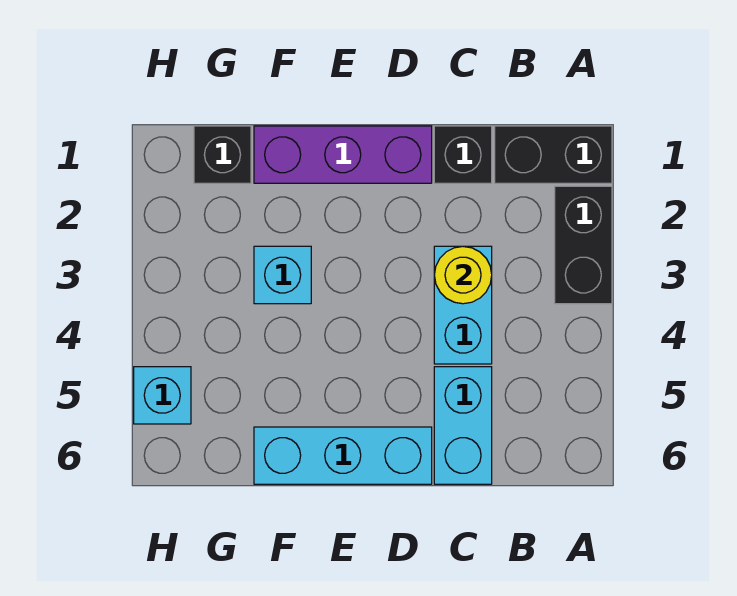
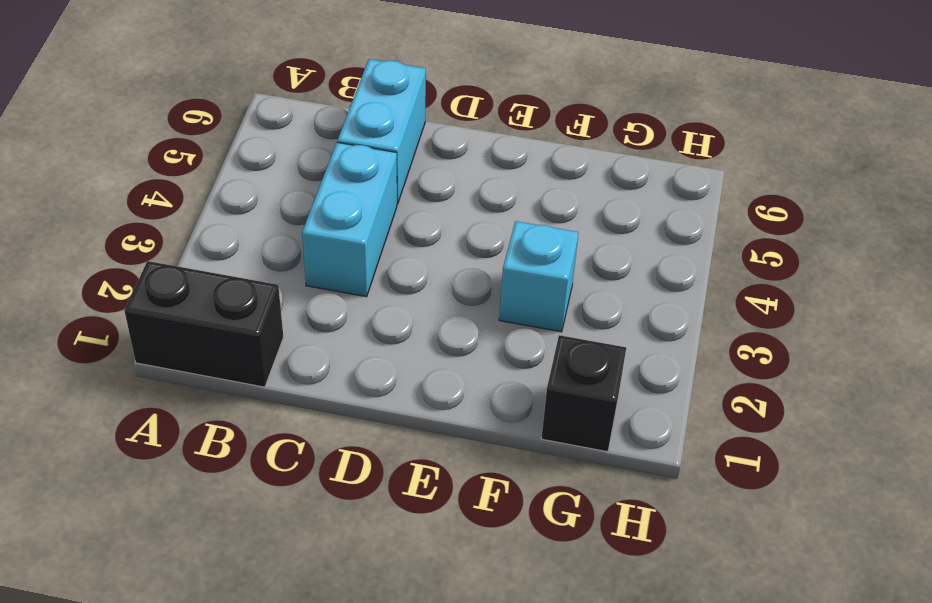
none -> black 1x2 brick [555,186,612,304]
none -> black 1x1 brick [434,126,492,183]

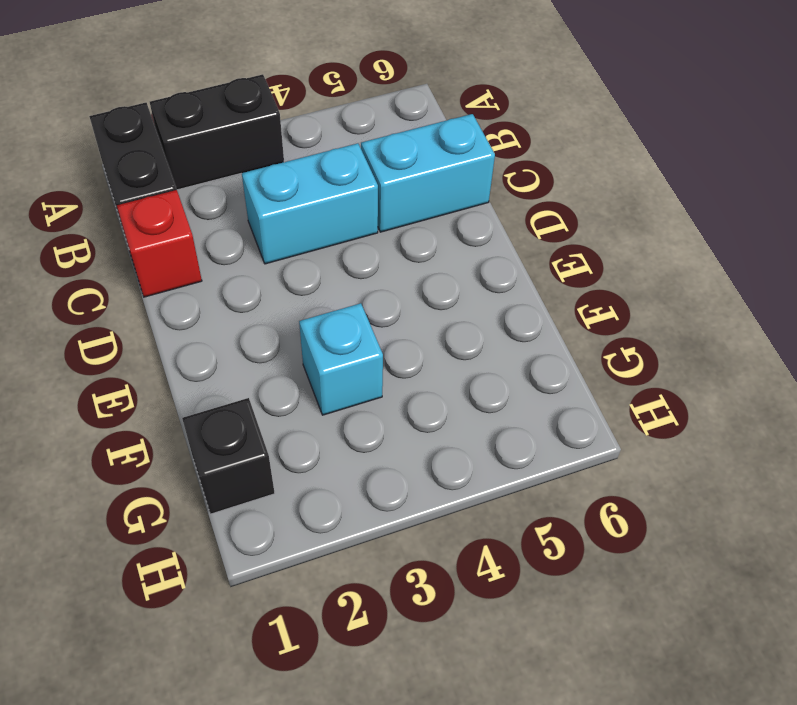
red 1x1 brick [117,190,202,297] -> black 1x1 brick [434,126,492,183]
none -> purple 1x3 brick [254,126,432,183]
none -> cyan 1x3 brick [254,427,432,484]

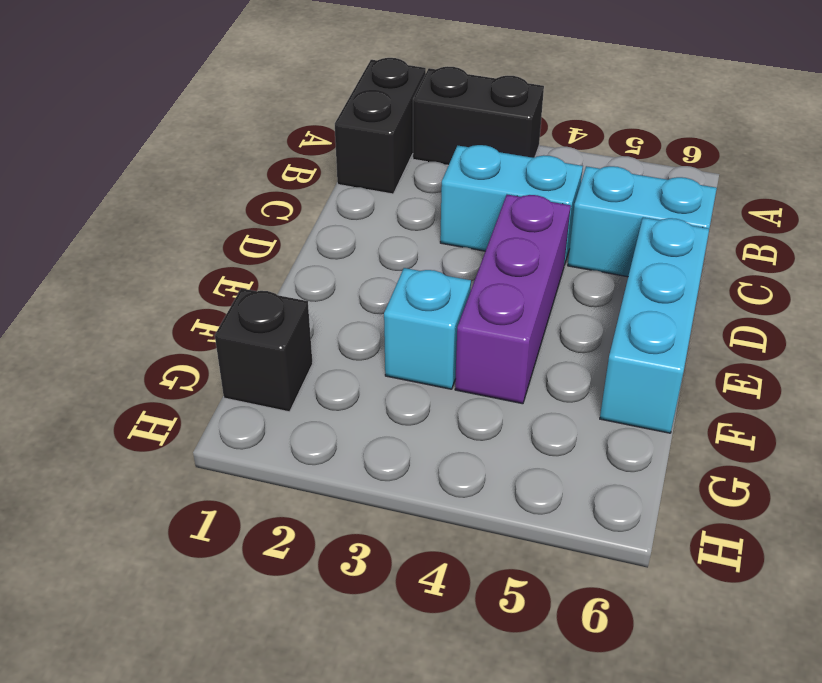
purple 1x3 brick [455,195,571,404] -> purple 1x3 brick moved to [254,126,432,183]
none -> black 1x1 brick [434,126,492,183]
none -> cyan 1x1 brick [134,367,191,424]

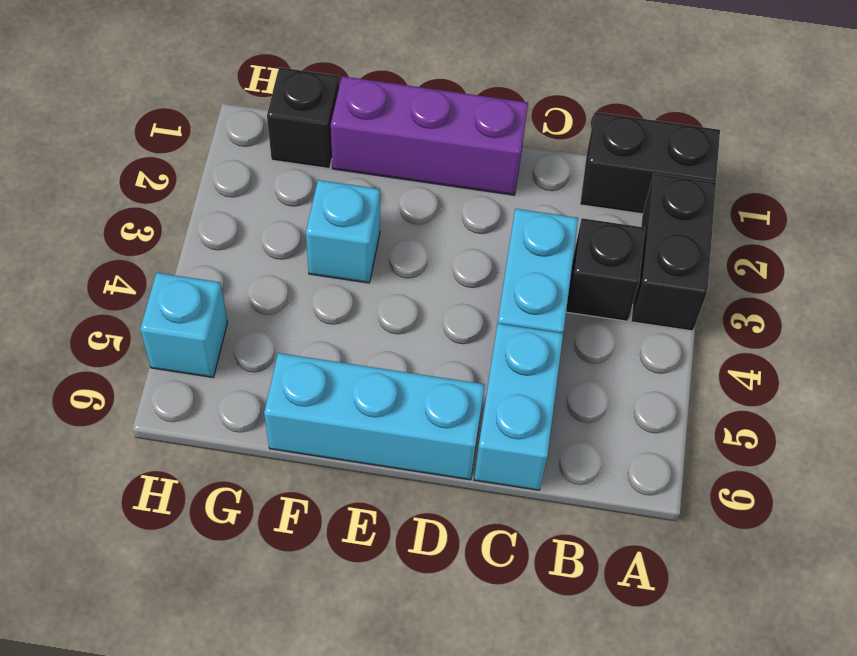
black 1x1 brick [566,218,645,321] -> black 1x1 brick moved to [434,126,492,183]
none -> yellow 1x1 round brick [434,246,492,304]

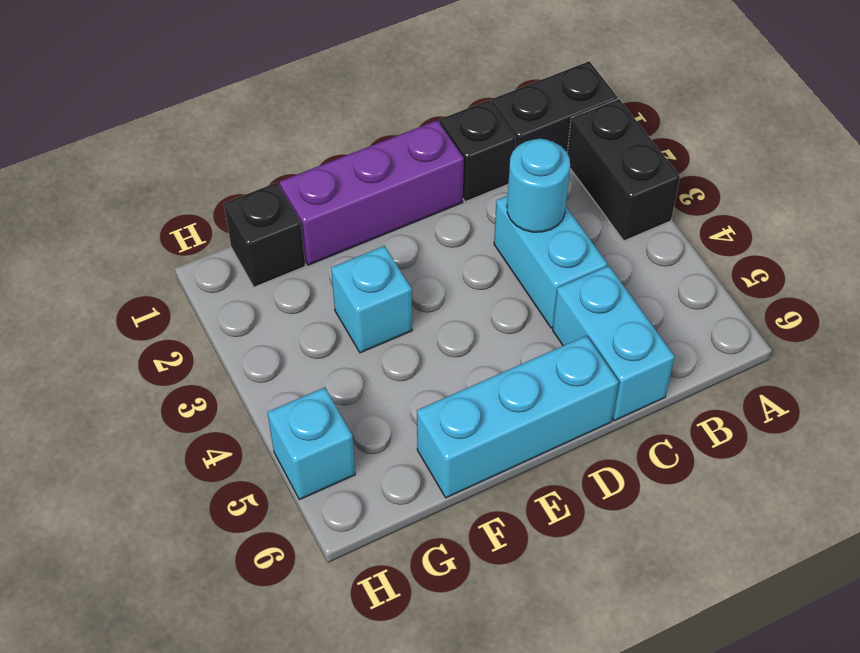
cyan 1x1 round brick [507,139,570,232] -> yellow 1x1 round brick [434,246,492,304]

